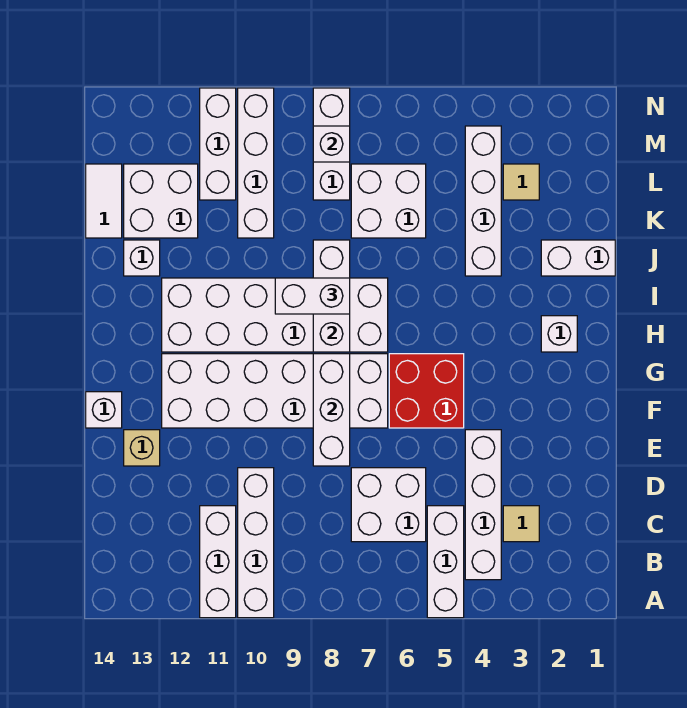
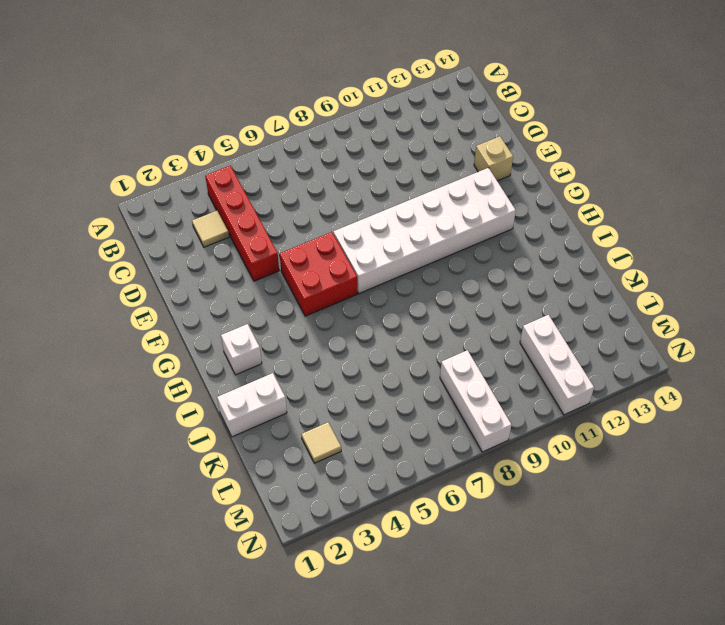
red 1x4 brick [205,166,279,281] -> white 1x4 brick [465,430,501,580]
none -> white 1x3 brick [427,506,464,618]
none -> white 1x4 brick [238,468,274,618]
none -> white 1x3 brick [200,506,236,618]

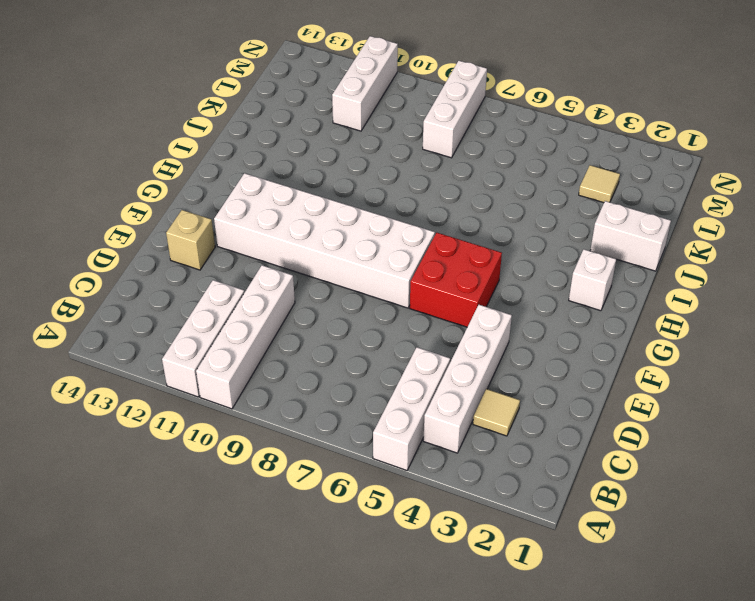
none -> white 2x2 brick [351,468,426,542]
none -> white 1x1 brick [86,392,122,428]
none -> white 2x6 brick [162,278,388,352]

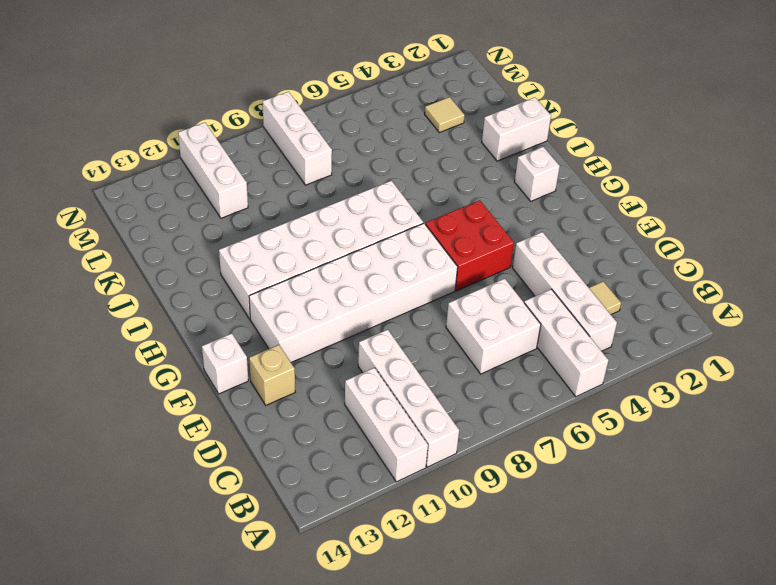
none -> white 1x4 brick [465,126,501,276]
none -> white 1x1 brick [124,240,160,276]
none -> white 2x2 brick [351,164,426,238]

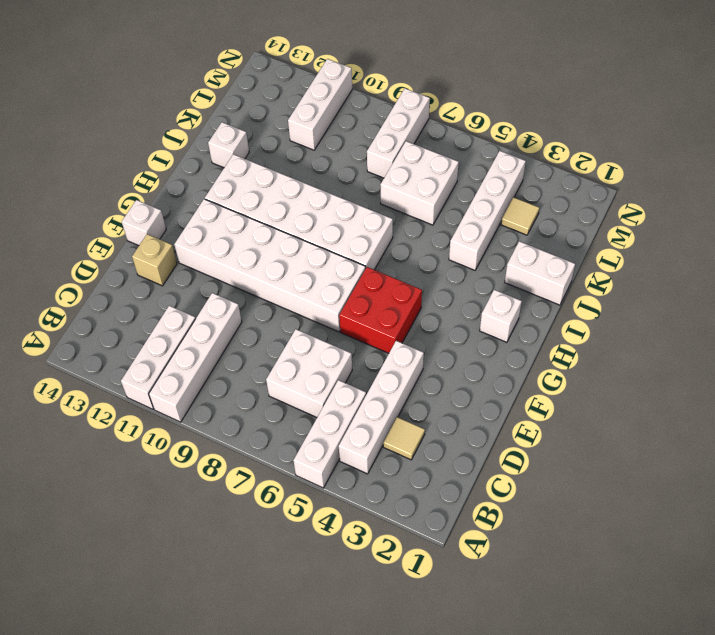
none -> white 1x4 brick [238,88,274,238]
none -> white 2x2 brick [124,164,198,238]
none -> white 1x2 tile [86,164,122,238]

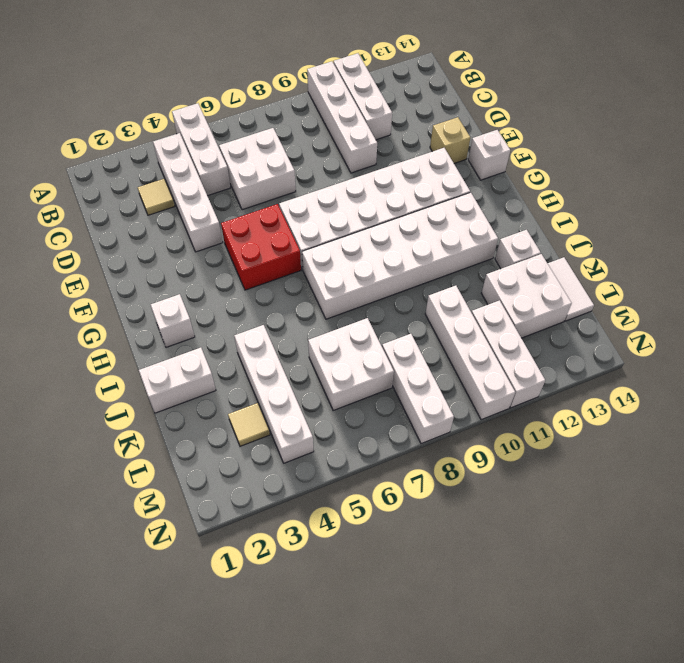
none -> white 1x3 brick [313,354,350,466]
none -> white 1x3 brick [313,240,350,352]
none -> white 1x1 brick [313,126,350,162]

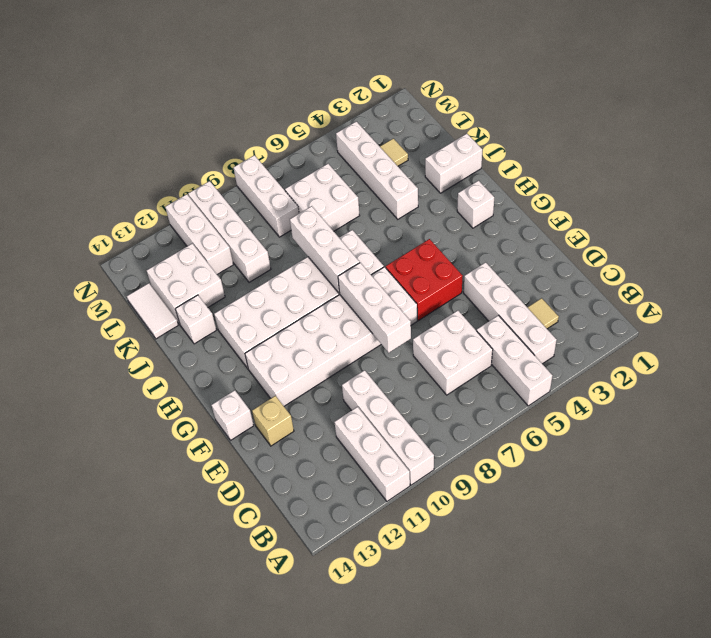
none -> white 1x1 brick [313,126,350,162]
none -> white 1x2 brick [275,278,350,314]

